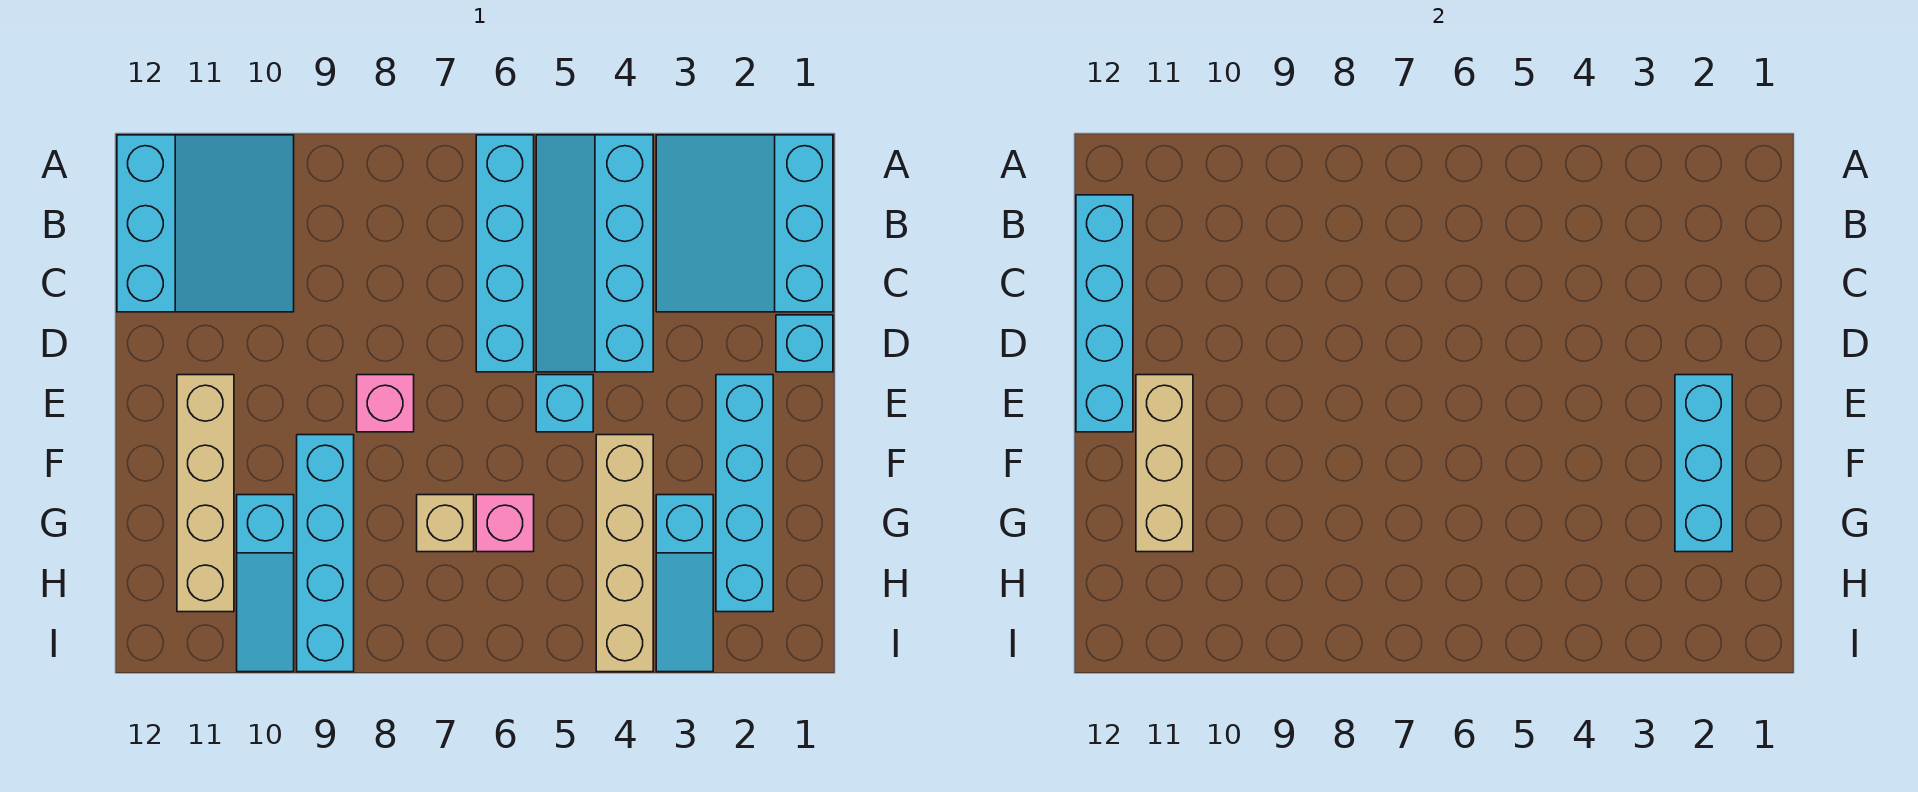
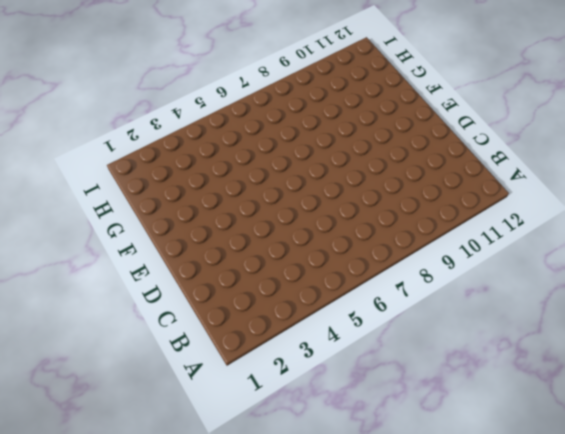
none -> cyan 3x3 slope [656,135,833,312]
none -> cyan 2x4 slope [536,135,653,372]
none -> cyan 1x4 brick [476,135,534,372]

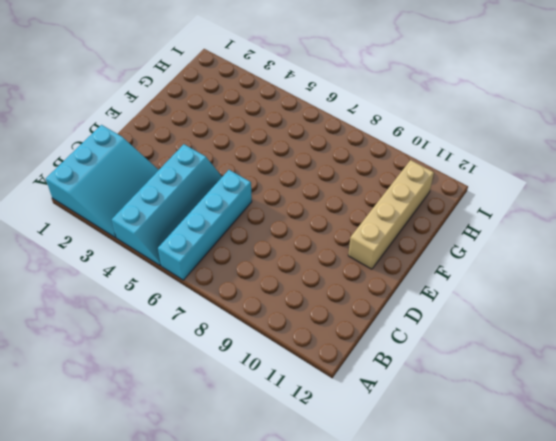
none -> cyan 3x3 slope [117,135,294,312]
none -> cyan 1x1 brick [776,315,833,372]
none -> cyan 1x4 brick [716,375,773,612]

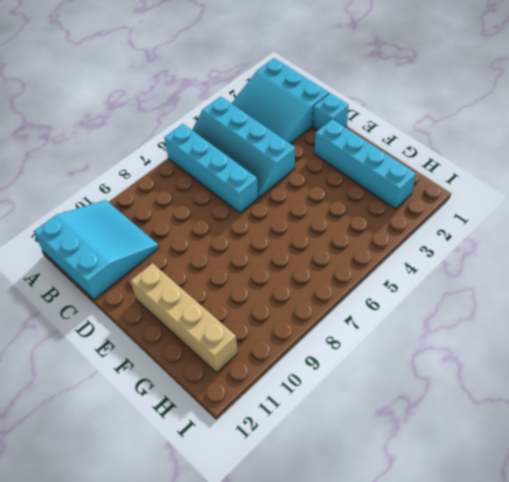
none -> cyan 1x1 brick [536,375,593,432]
none -> pink 1x1 brick [357,375,414,432]
none -> tan 1x4 brick [596,435,653,672]

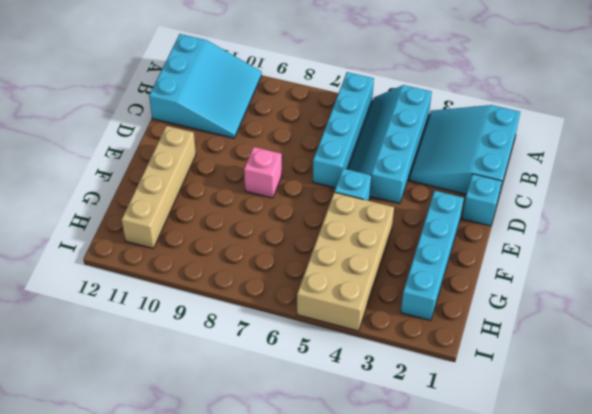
tan 2x4 brick [297,192,394,331] -> tan 1x4 brick [596,435,653,672]
none -> cyan 1x4 brick [297,435,354,672]
none -> cyan 1x3 slope [656,495,713,672]
none -> pink 1x1 brick [476,495,534,552]

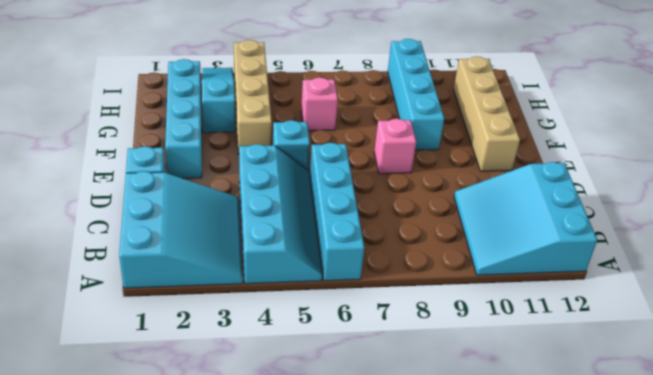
none -> tan 1x1 brick [417,495,474,552]
none -> cyan 1x3 slope [237,495,294,672]
none -> cyan 1x4 brick [1076,195,1133,432]

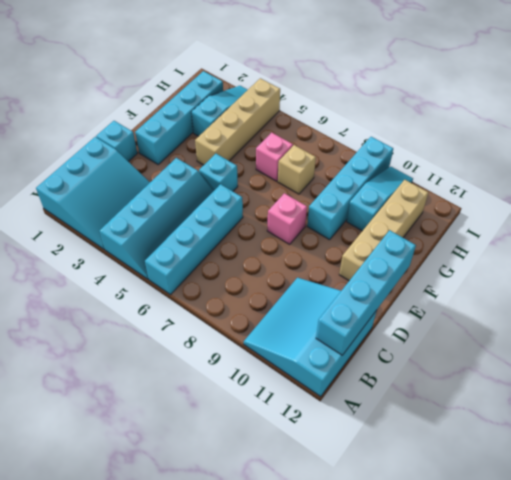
none -> cyan 1x3 brick [1675,375,1732,552]
none -> tan 1x3 brick [1136,375,1193,552]

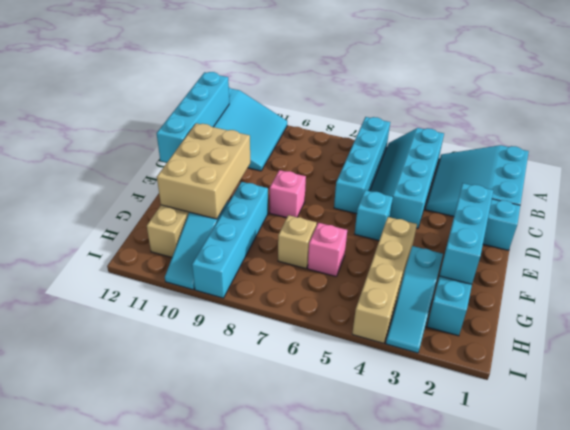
tan 2x3 brick [157,123,250,219] -> tan 1x3 brick [1136,375,1193,552]

